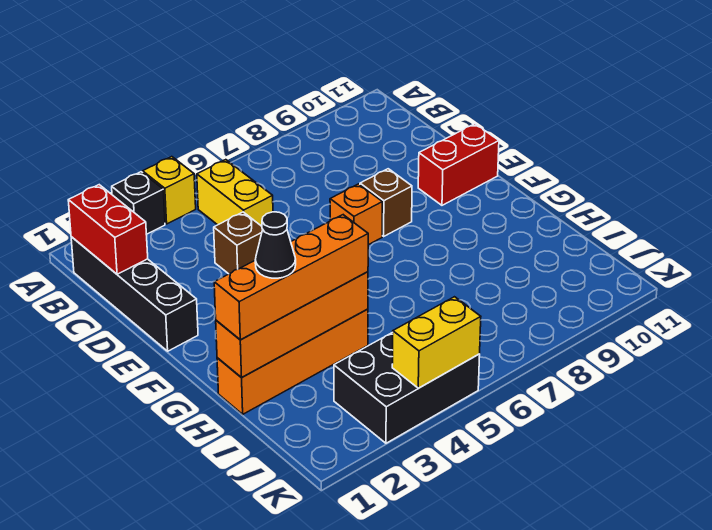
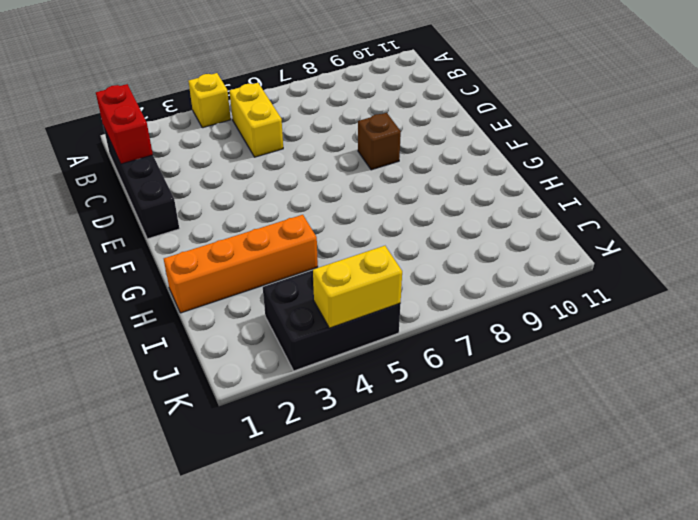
none -> black 1x1 brick [112,172,165,234]
none -> brown 1x1 brick [214,212,263,274]
none -> orange 1x1 brick [330,184,382,245]

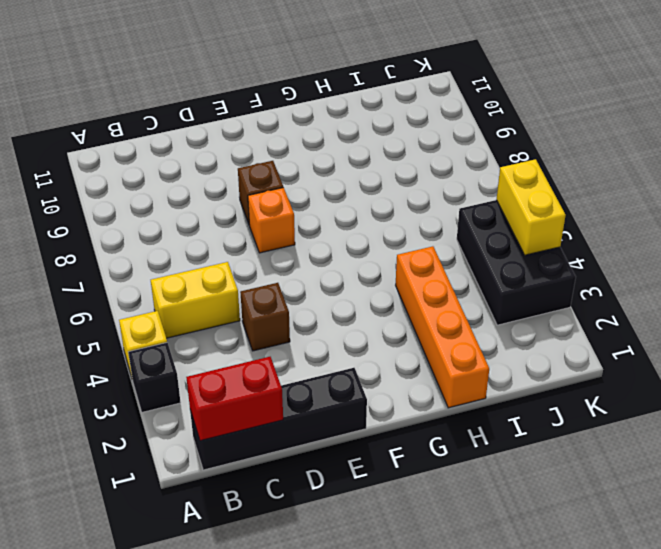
none -> red 1x2 brick [418,124,499,205]
none -> orange 1x4 brick [216,272,368,377]
none -> orange 1x4 brick [214,215,368,340]

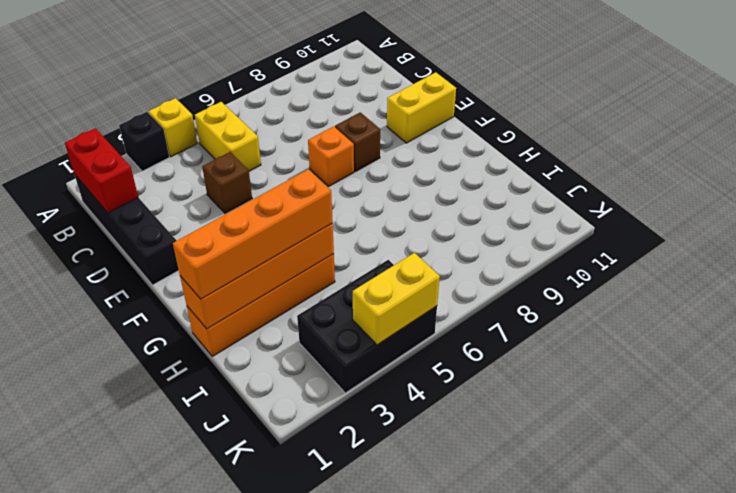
yellow 1x2 brick [387,72,456,143] -> red 1x2 brick [418,124,499,205]
none -> black 1x1 cone [255,212,296,278]

